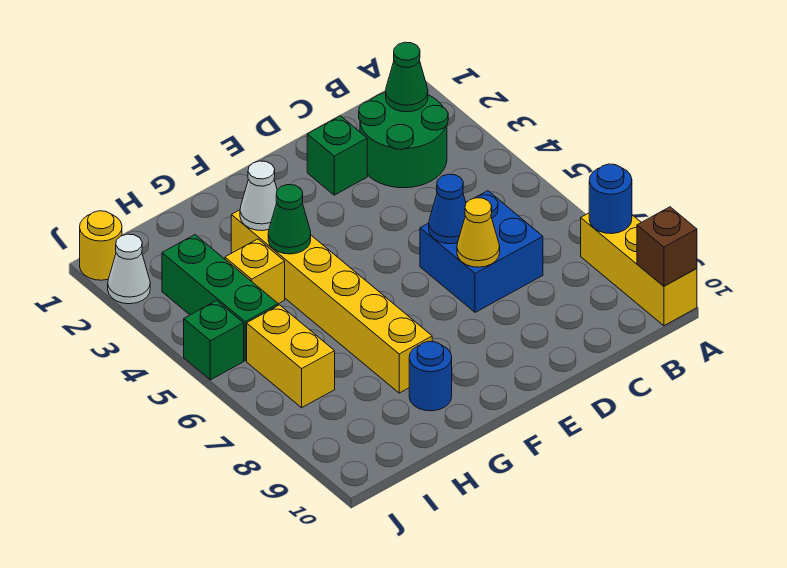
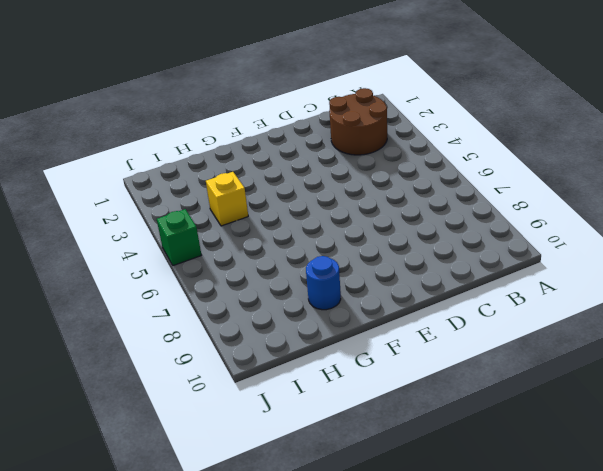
brown 2x2 round brick [329,88,387,155] -> green 2x2 round brick [359,92,448,188]
none -> yellow 1x3 brick [581,213,697,326]
none -> blue 2x2 brick [420,191,543,312]
none -> green 1x1 brick [307,116,367,195]

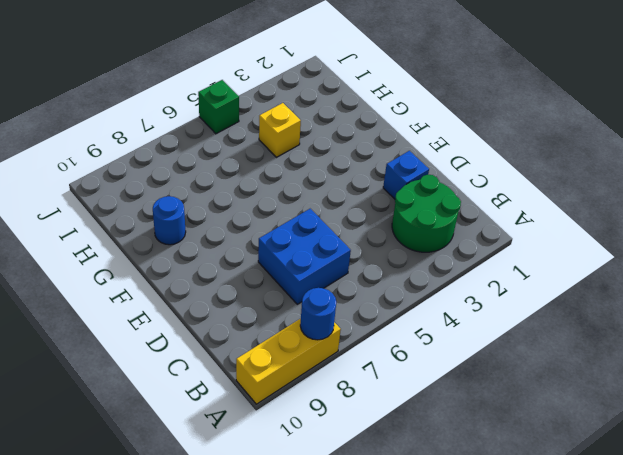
blue 1x1 brick [383,151,429,199] -> green 1x1 brick [307,116,367,195]
none -> yellow 1x6 brick [231,210,432,393]
none -> green 1x3 brick [162,235,278,361]
none -> yellow 1x2 brick [247,305,335,408]

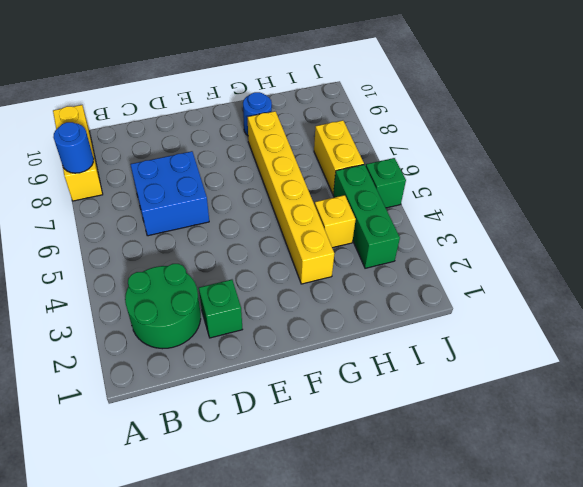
none -> yellow 1x1 round brick [80,211,122,280]
none -> white 1x1 cone [108,234,150,304]
none -> brown 1x1 brick [637,207,697,286]

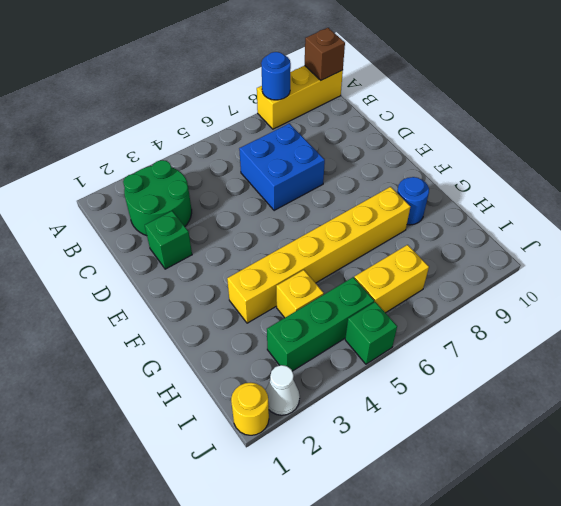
none -> green 1x1 cone [386,42,428,112]
none -> blue 1x1 cone [429,174,466,244]
none -> yellow 1x1 cone [457,198,500,267]

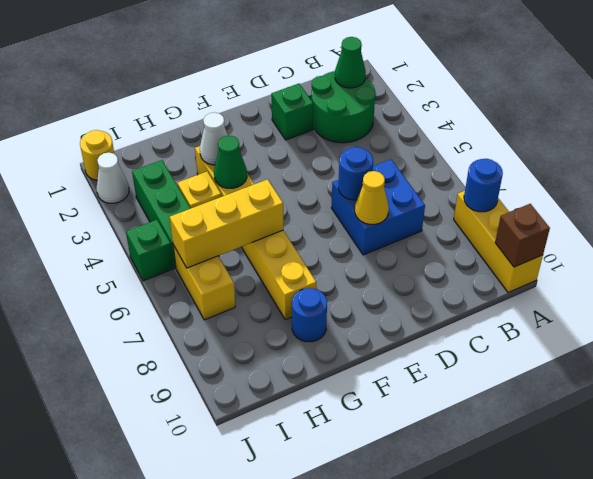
blue 1x1 round brick [338,147,373,200] -> blue 1x1 cone [429,174,466,244]
yellow 1x3 brick [170,179,283,268] -> none

